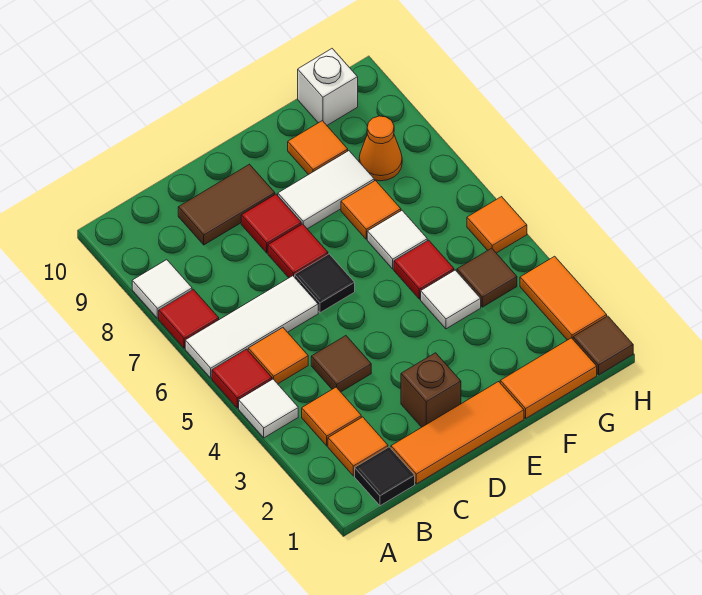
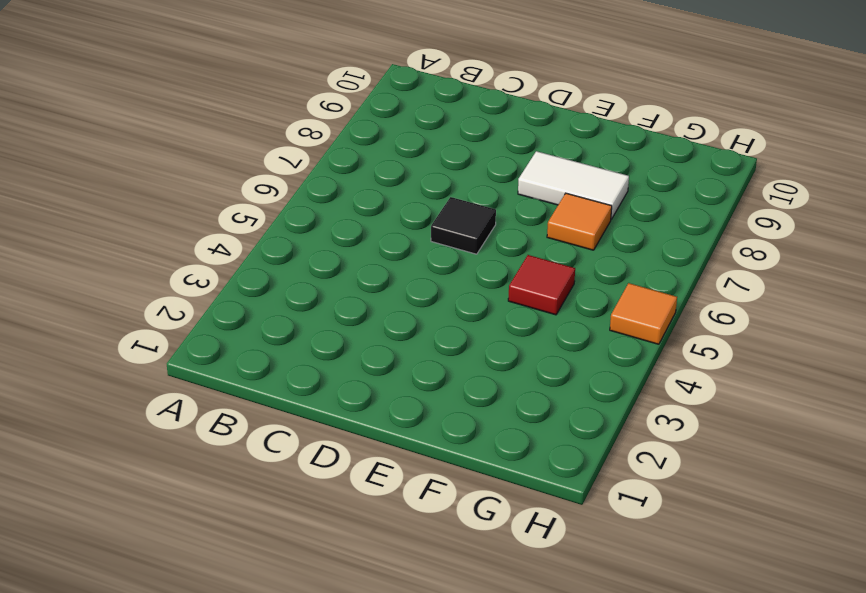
none -> white 1x1 tile [239,379,298,438]
none -> red 1x1 tile [212,349,272,408]
none -> white 1x3 tile [185,276,318,378]

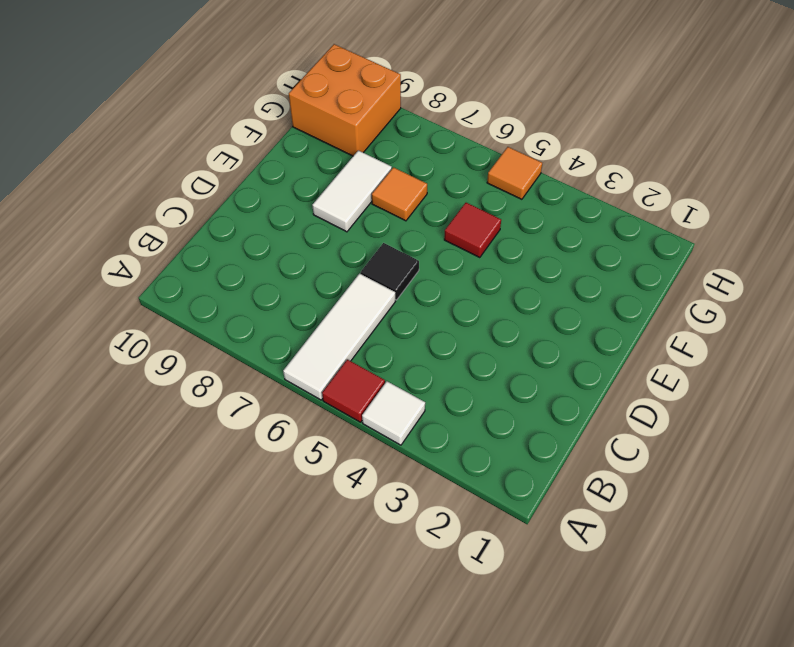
orange 2x2 brick [289,44,401,156] -> white 1x1 brick [298,49,358,125]
none -> red 1x1 tile [159,289,219,348]
none -> white 1x1 tile [132,260,192,318]
none -> black 1x1 tile [355,447,415,506]

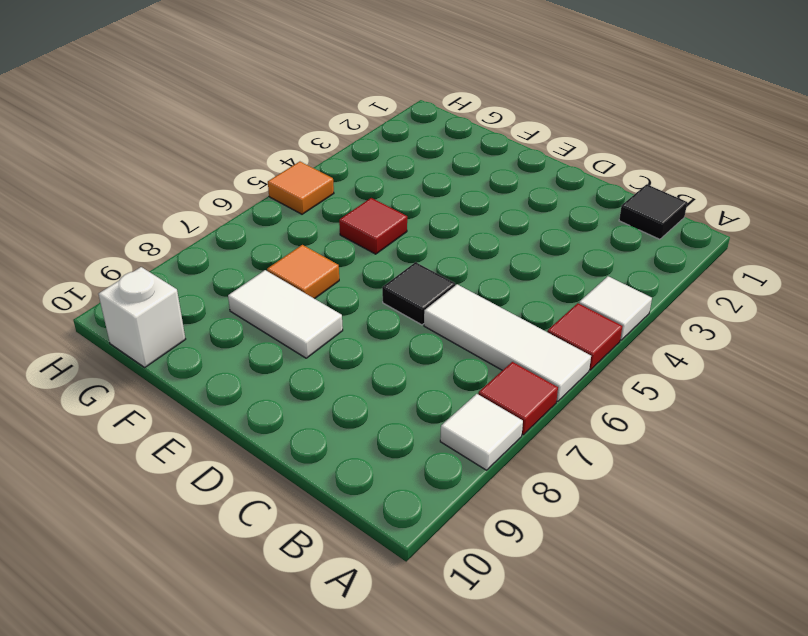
none -> orange 1x1 tile [328,417,388,476]
none -> orange 1x1 tile [302,387,361,446]
none -> orange 1x1 tile [248,328,308,384]

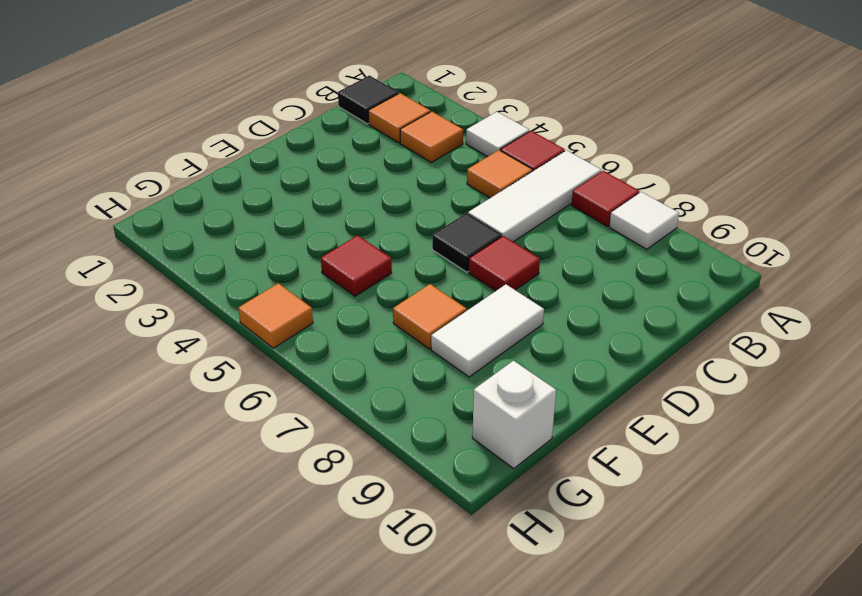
none -> orange 1x3 tile [391,382,524,484]
none -> brown 1x1 tile [311,336,371,392]
none -> brown 1x2 tile [178,164,275,245]

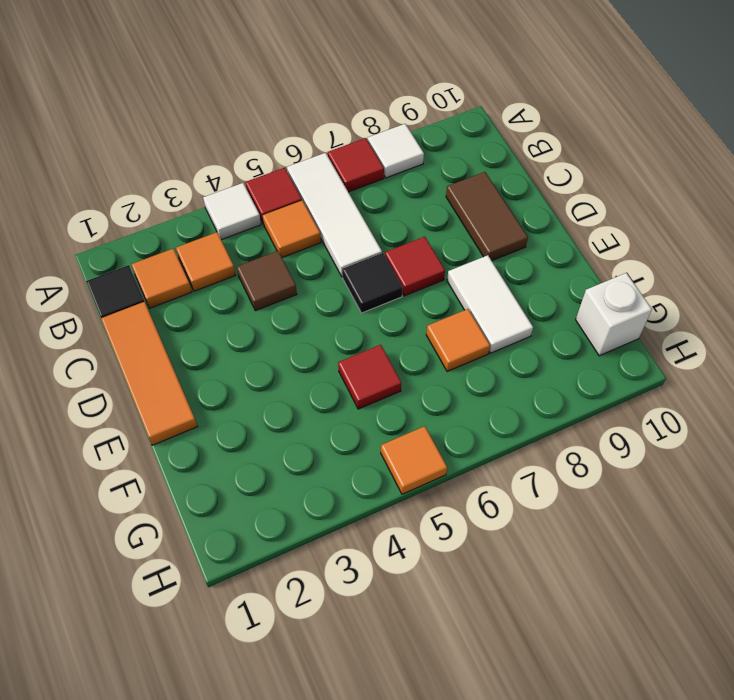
none -> brown 1x1 brick [401,353,461,427]
none -> red 1x1 tile [241,194,301,253]
none -> orange 1x2 tile [500,338,597,418]

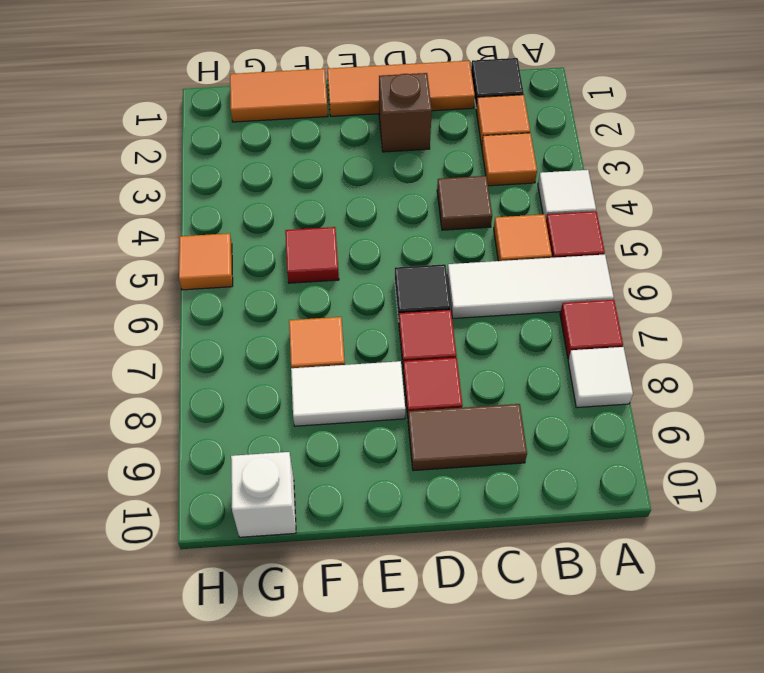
none -> white 1x1 tile [421,270,481,329]
none -> white 1x1 tile [367,211,427,269]
none -> orange 1x1 tile [288,121,348,175]

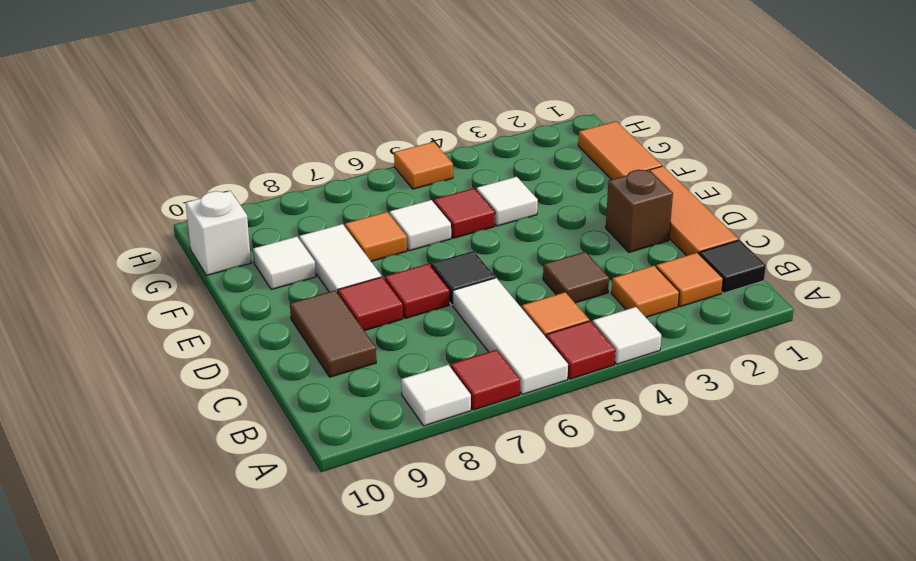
white 1x1 tile [253,237,316,289] -> orange 1x1 tile [288,121,348,175]
none -> brown 1x1 tile [457,248,517,307]
none -> orange 1x1 cone [359,116,402,181]
none -> brown 1x1 tile [573,316,633,375]

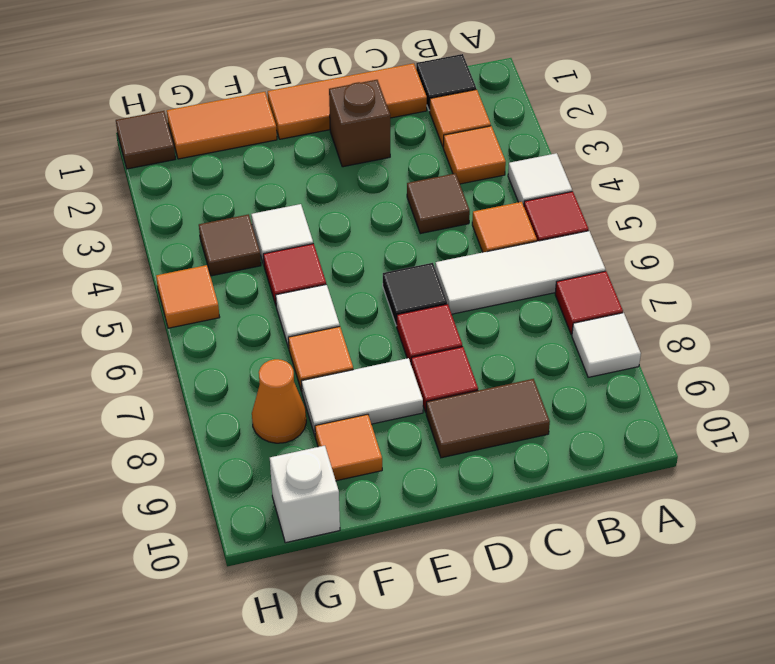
none -> orange 1x2 tile [520,256,607,340]

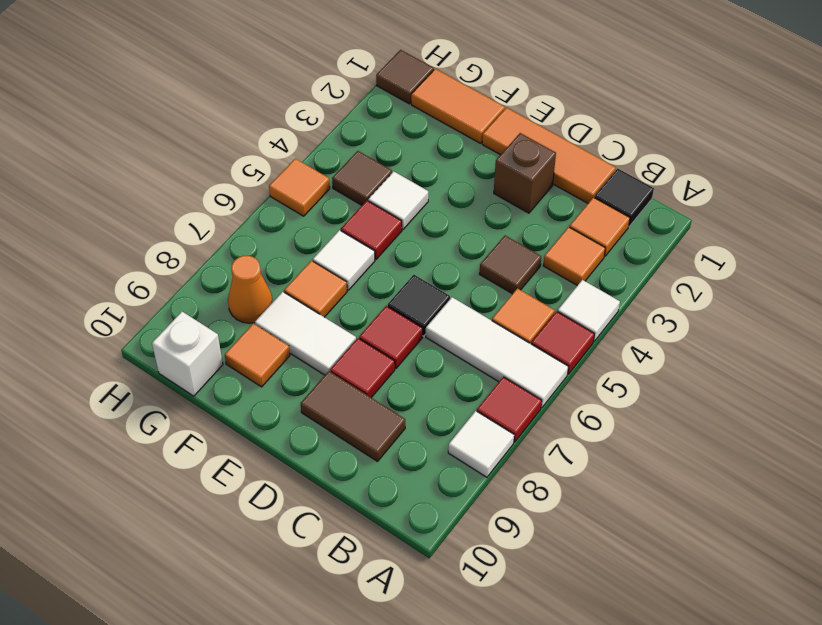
none -> orange 1x2 tile [520,256,607,340]

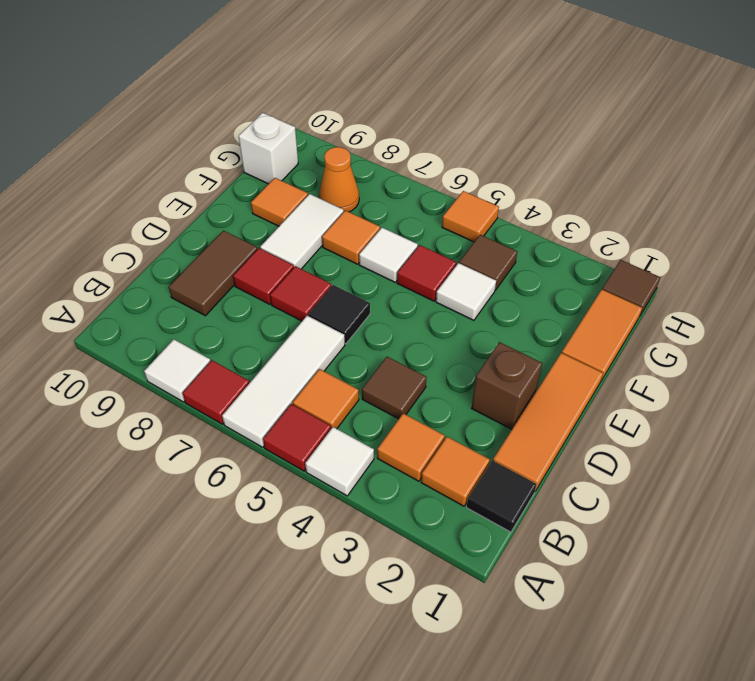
none -> orange 1x2 tile [520,256,607,340]

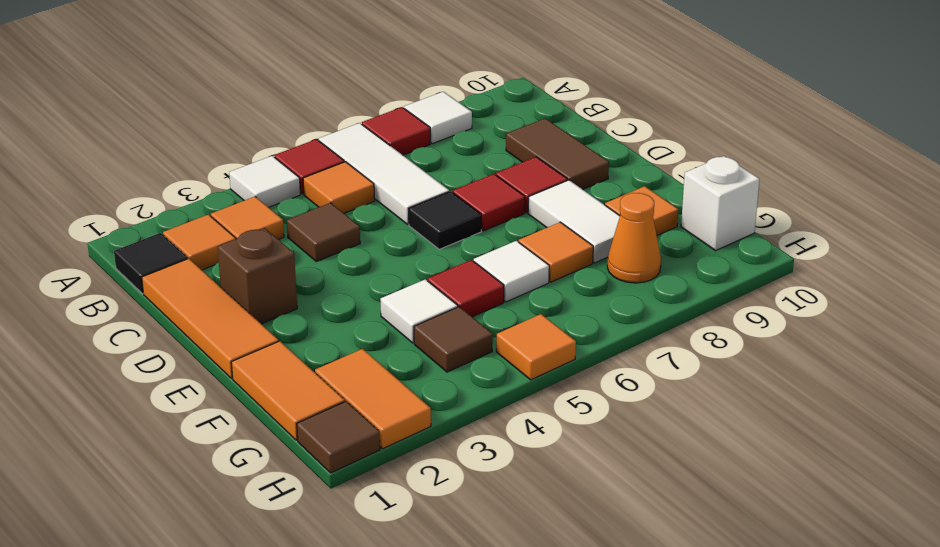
orange 1x2 tile [315,349,431,449] -> orange 1x2 tile turned to [520,256,607,340]

